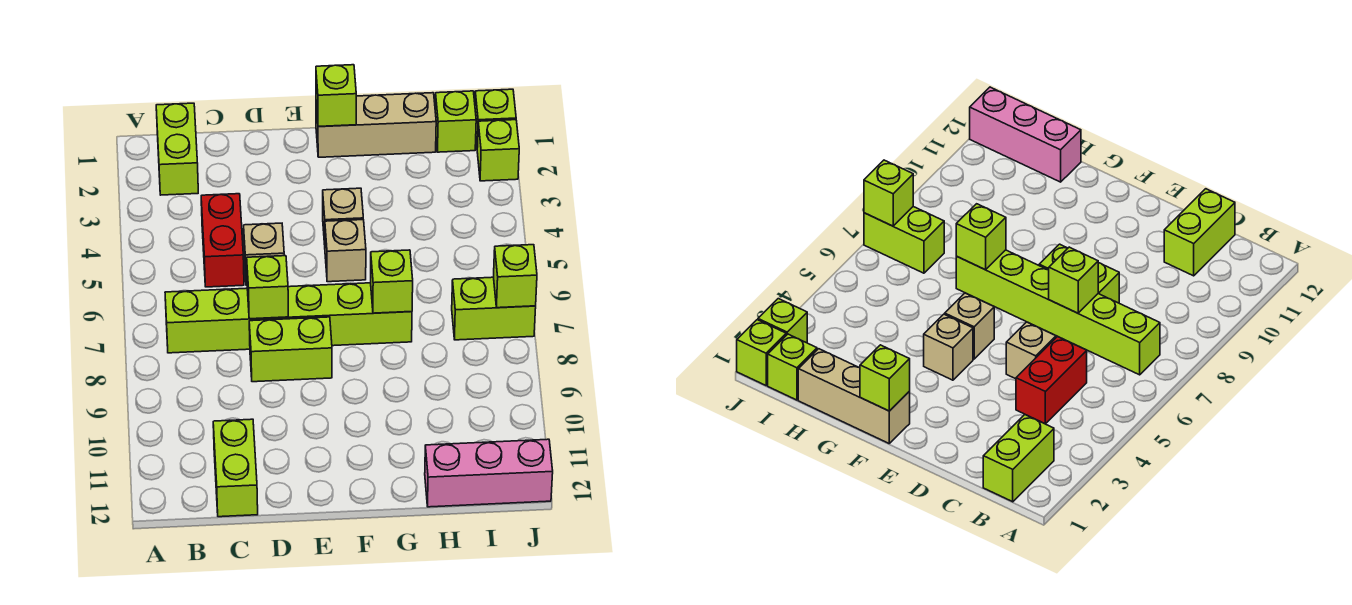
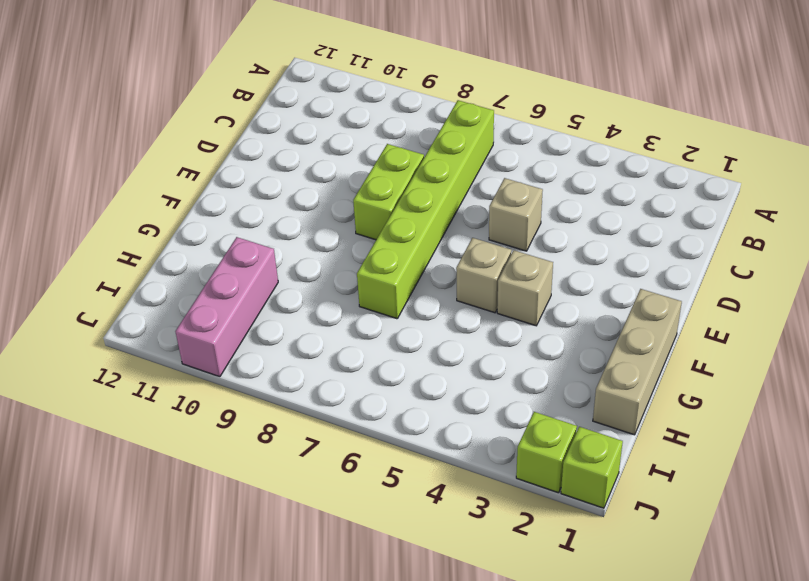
pink 1x3 brick [175,237,278,377] -> pink 1x3 brick moved to [425,439,553,507]
none -> lime 1x2 brick [156,103,198,195]
none -> red 1x2 brick [201,194,244,287]
none -> lime 1x2 brick [213,419,258,517]

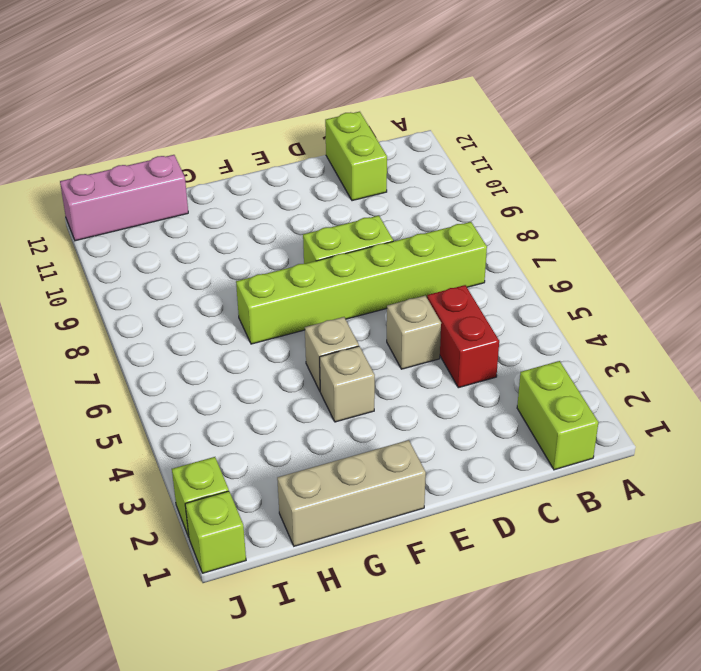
none -> lime 1x1 brick [435,91,476,152]
none -> lime 1x2 brick [452,277,536,340]
none -> lime 1x1 brick [247,256,288,319]

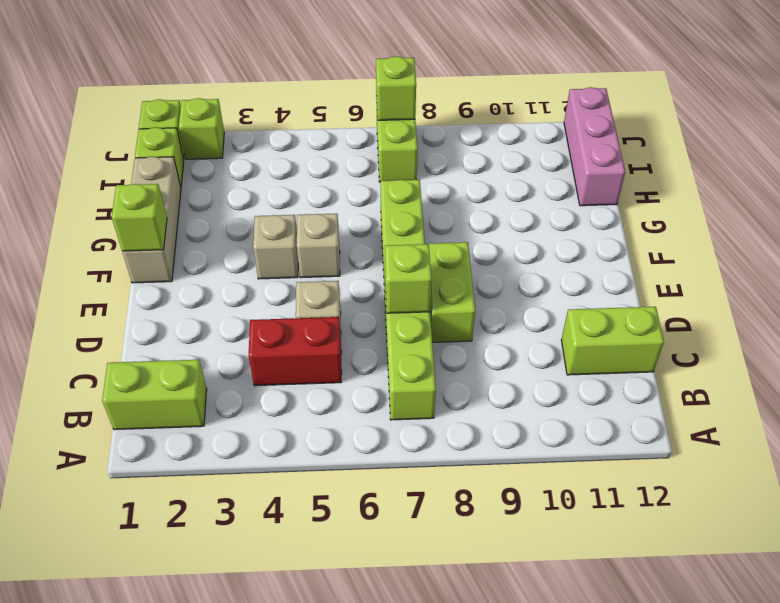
none -> lime 1x1 brick [371,250,413,313]

